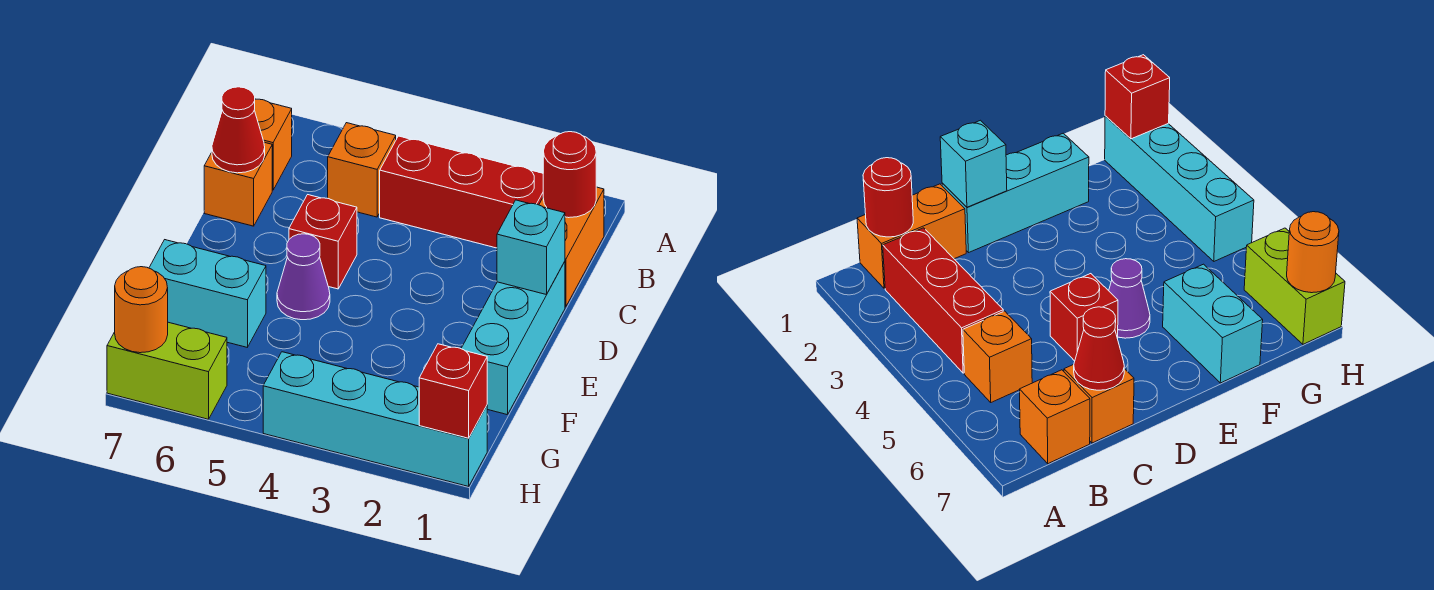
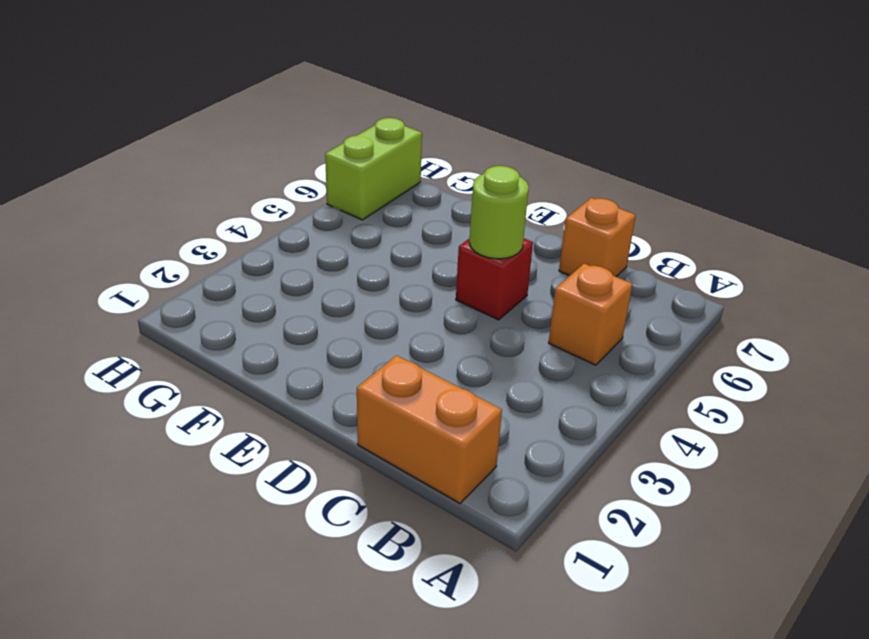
lime 1x1 round brick [469,166,529,259] -> none
none -> red 1x3 brick [380,136,543,248]
none -> orange 1x1 brick [255,99,292,190]
none -> cyan 1x3 brick [461,262,565,415]

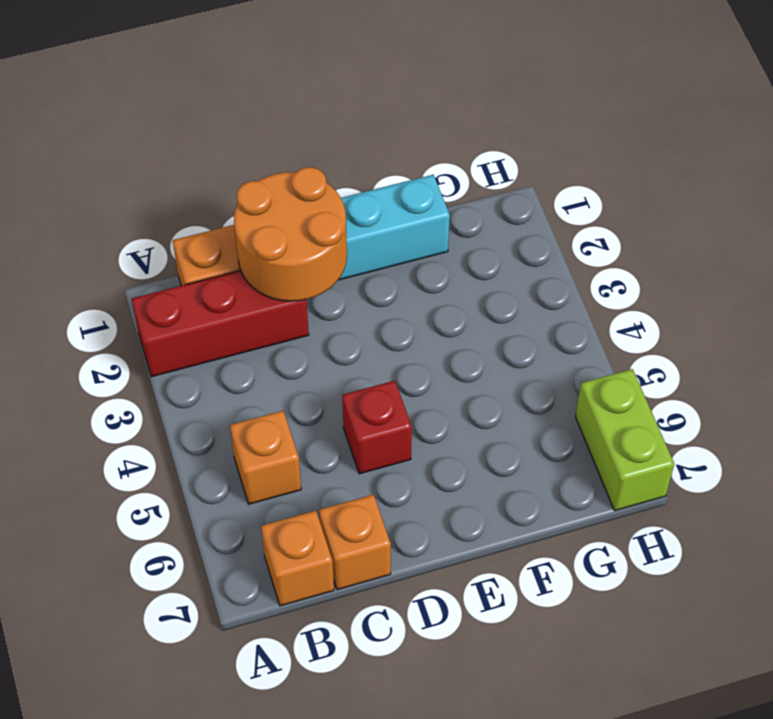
red 1x3 brick [132,271,309,377] -> red 1x3 brick turned to [380,136,543,248]
orange 2x2 round brick [234,167,347,301] -> cyan 1x1 brick [497,200,565,295]
none -> purple 1x1 cone [277,234,330,320]
none -> cyan 1x2 brick [149,240,266,347]
none -> cyan 1x4 brick [263,352,487,486]

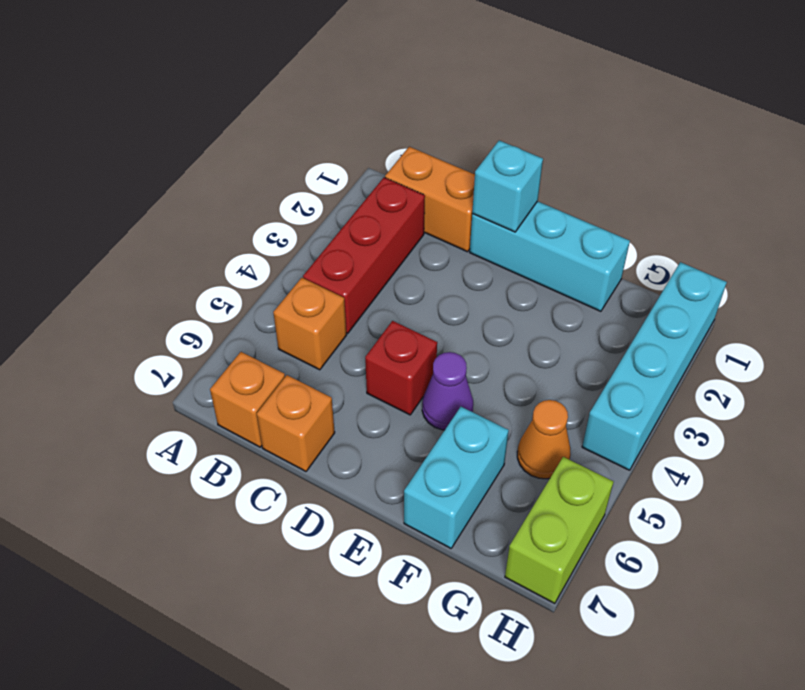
orange 1x1 cone [517,400,571,479] -> none
none -> red 1x1 round brick [543,132,596,218]
none -> red 1x1 cone [212,87,265,173]
none -> red 1x1 brick [419,344,487,438]

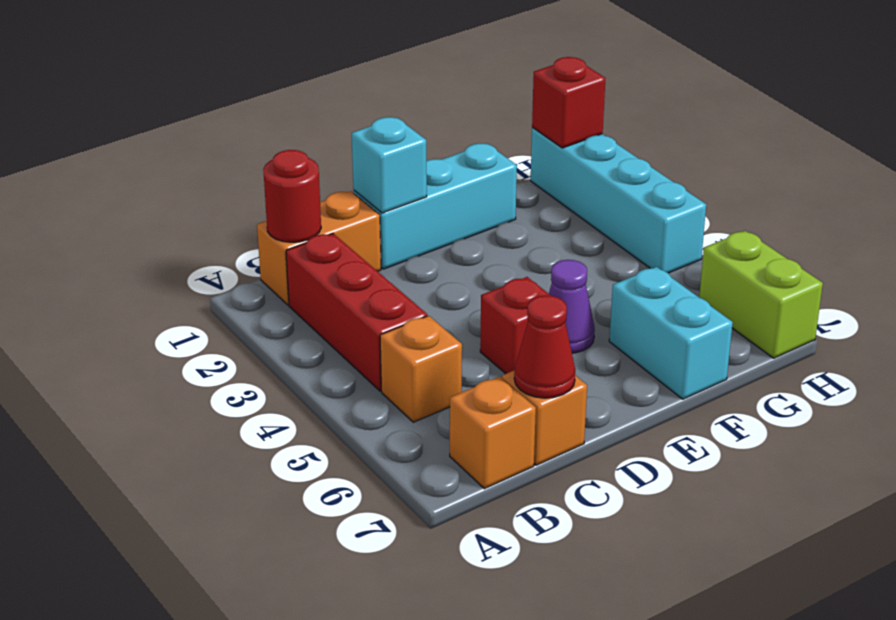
none -> orange 1x1 round brick [115,267,168,353]

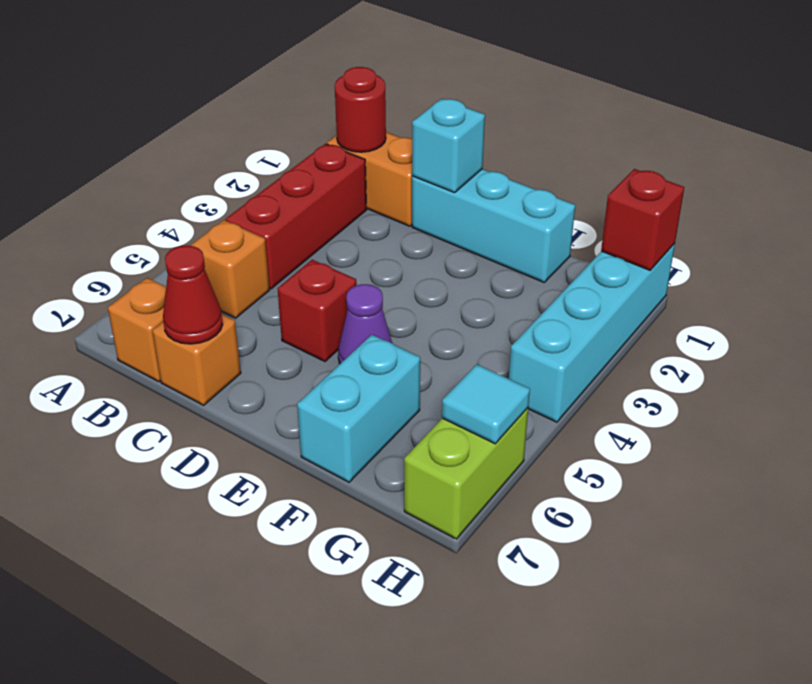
cyan 1x1 tile [442,364,530,444] -> none
none -> orange 1x1 round brick [115,267,168,353]

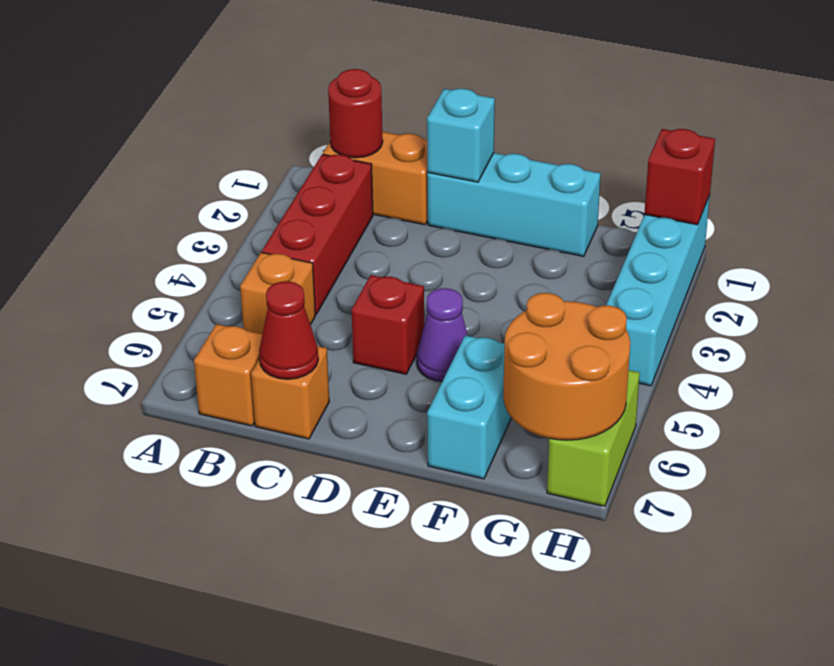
orange 2x2 round brick [503,293,630,440] -> orange 1x1 round brick [115,267,168,353]

